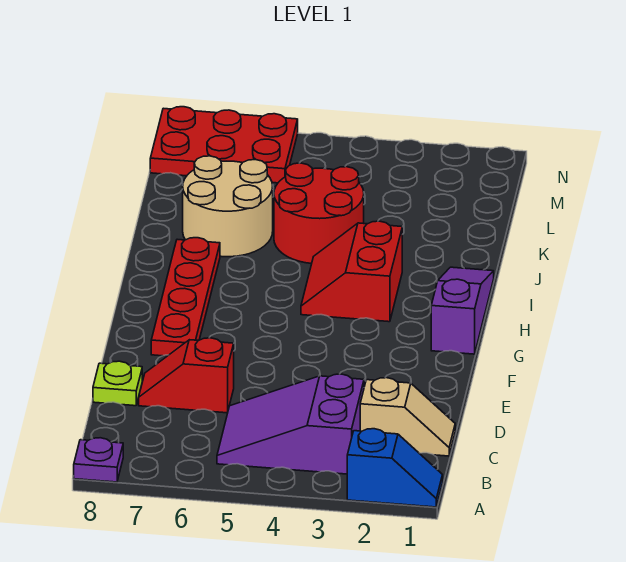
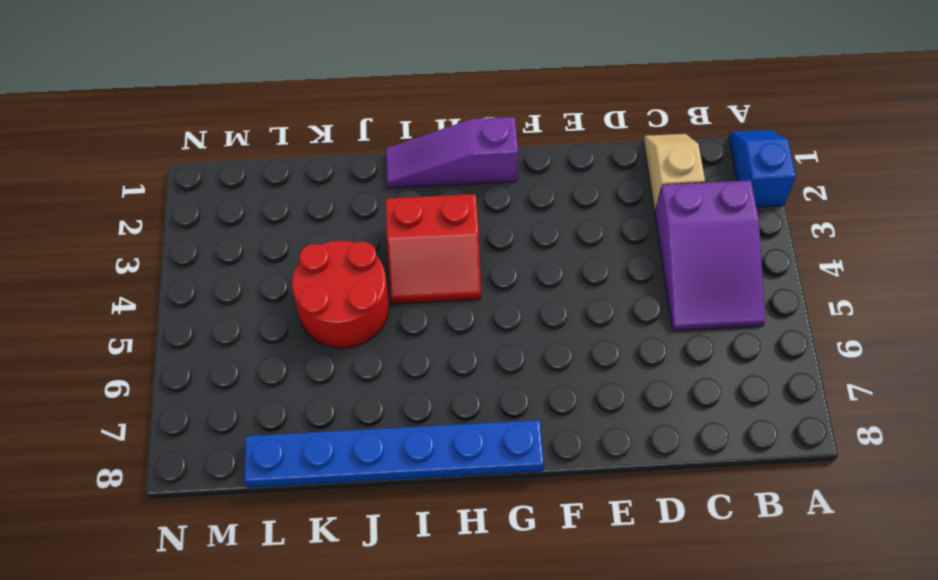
blue 1x6 plate [244,420,544,487] -> none
none -> purple 1x1 plate [74,438,123,482]
none -> red 1x2 slope [139,338,234,413]
none -> lime 1x1 plate [93,361,142,406]

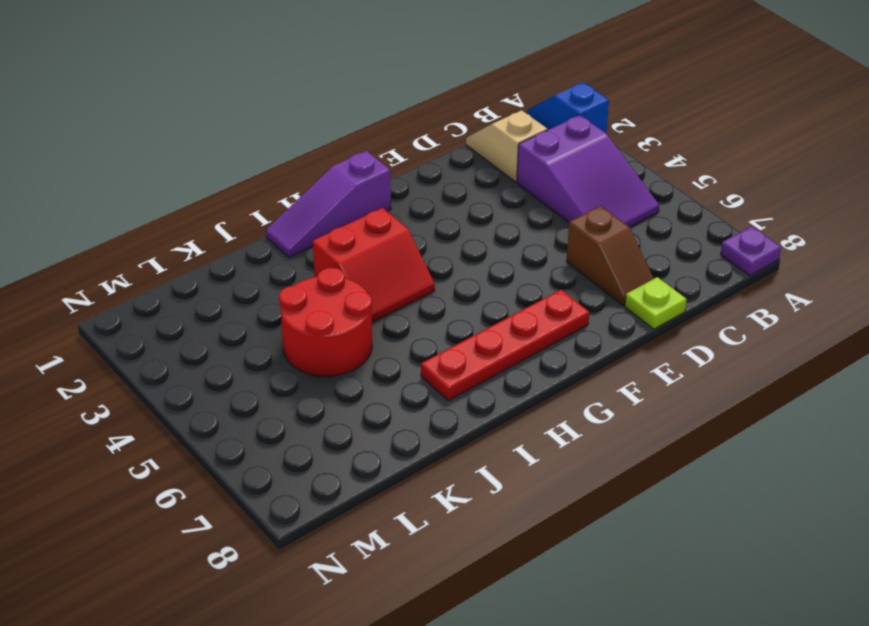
brown 1x2 slope [567,206,654,306] -> red 1x2 slope [139,338,234,413]
none -> tan 2x2 round brick [183,156,273,257]
none -> red 2x3 plate [150,107,298,183]

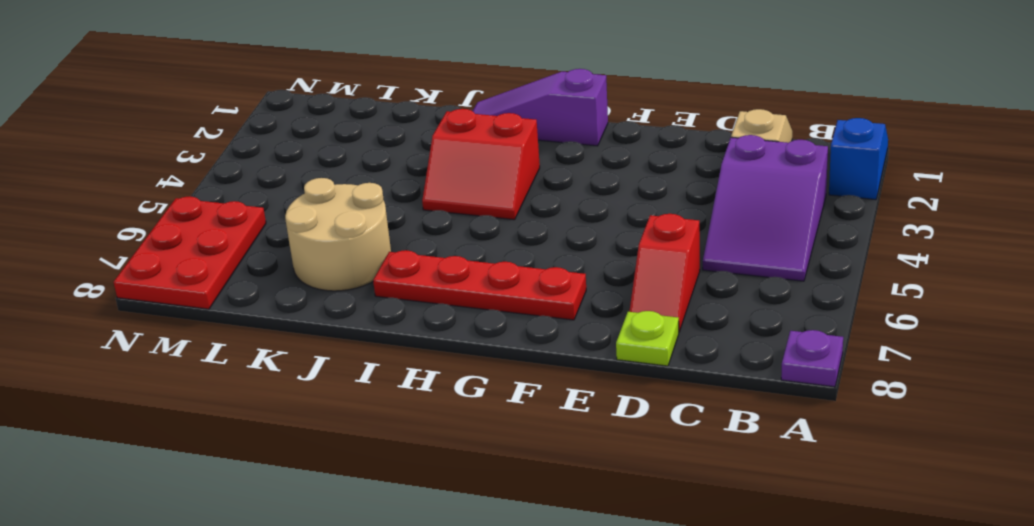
none -> red 2x2 round brick [274,163,364,264]

